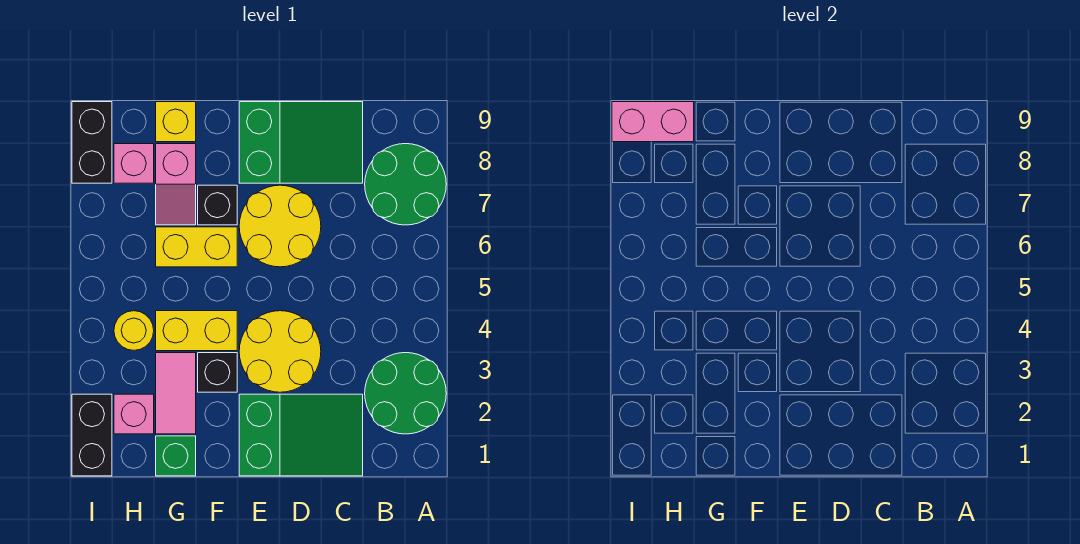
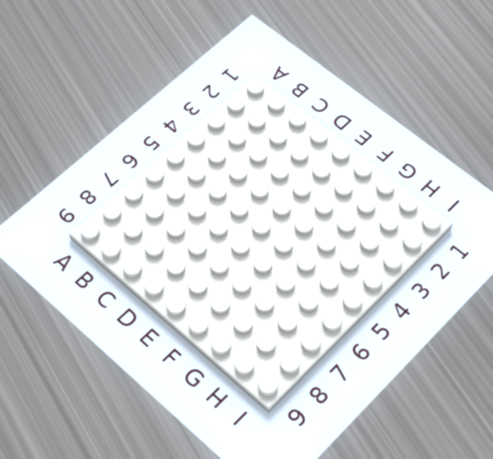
none -> green 2x2 round brick [365,353,446,434]
none -> green 2x2 round brick [365,144,446,225]
none -> green 2x3 slope [239,394,363,476]

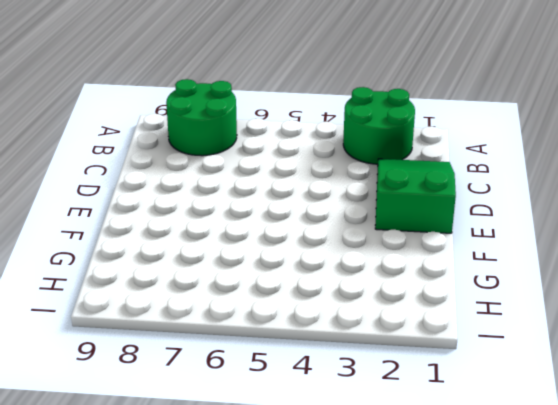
none -> green 2x3 slope [239,102,363,183]
none -> yellow 2x2 round brick [239,311,321,392]
none -> yellow 2x2 round brick [239,185,321,267]

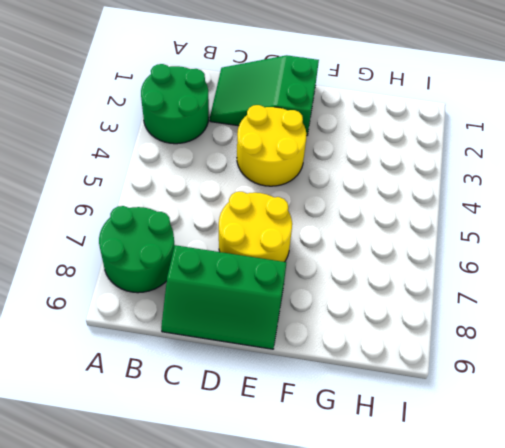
green 2x3 slope [161,245,286,349] -> green 2x3 slope turned to [239,102,363,183]
none -> black 1x1 brick [198,353,237,392]
none -> yellow 1x2 brick [156,311,237,351]
none -> yellow 1x2 brick [156,227,237,267]

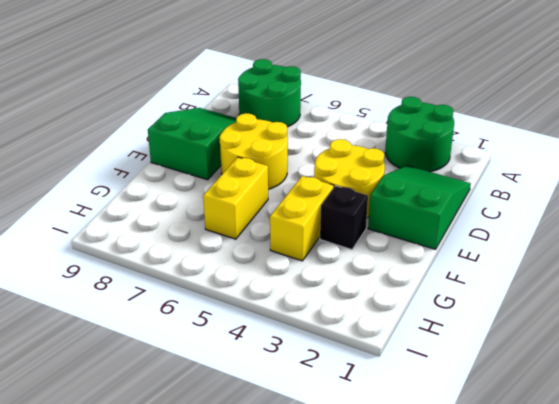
none -> black 1x1 brick [198,185,237,225]
none -> green 1x1 brick [156,436,196,476]
none -> pink 1x2 tile [156,353,196,434]

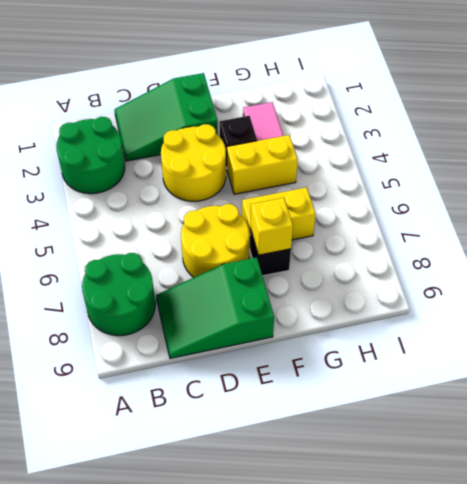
yellow 1x1 brick [250,198,293,255] -> yellow 1x1 brick moved to [156,102,196,142]
none -> green 1x1 brick [156,436,196,476]
none -> pink 1x2 slope [156,144,196,225]
none -> pink 1x1 brick [114,394,154,434]

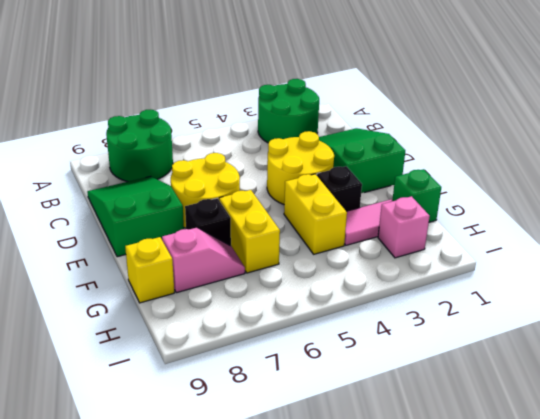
none -> yellow 1x1 round brick [114,311,154,350]
none -> pink 1x1 brick [114,144,154,183]
none -> black 1x2 brick [72,394,112,476]

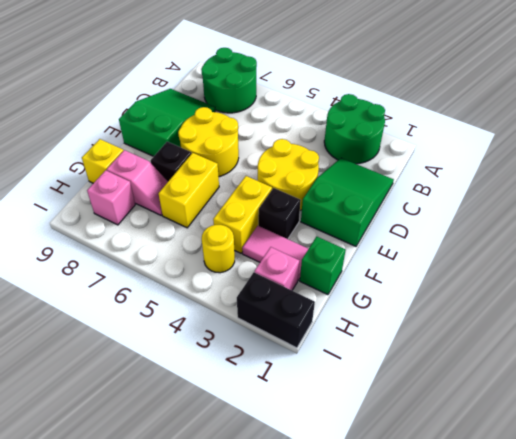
none -> black 1x2 brick [72,102,112,183]
none -> pink 1x2 brick [612,102,694,142]

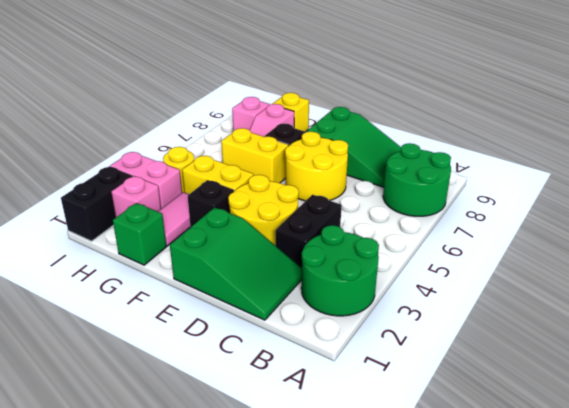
black 1x2 brick [276,195,342,268] -> black 1x2 brick moved to [72,102,112,183]
pink 1x2 brick [110,152,182,209] -> pink 1x2 brick moved to [612,102,694,142]

